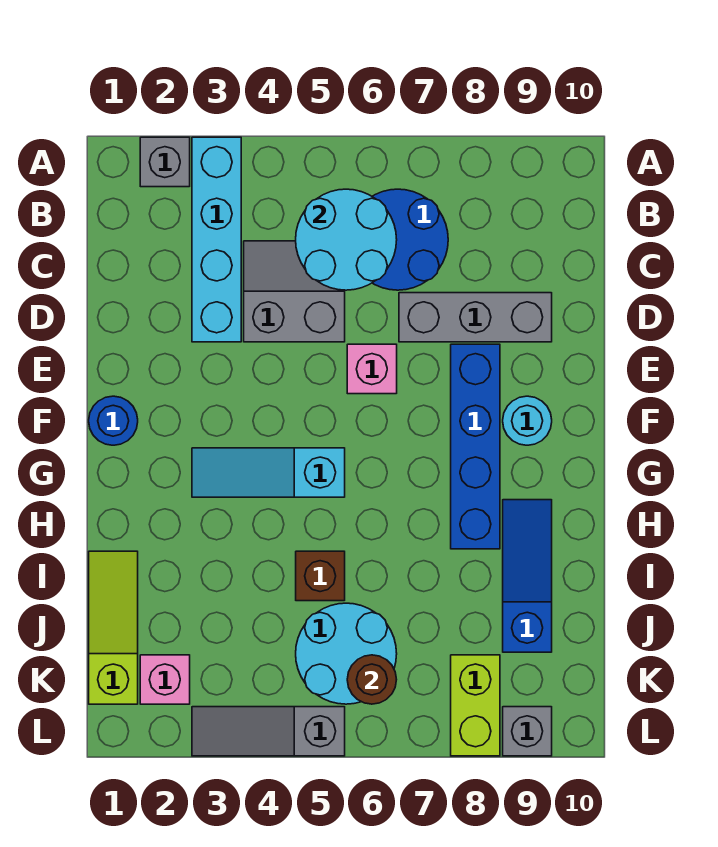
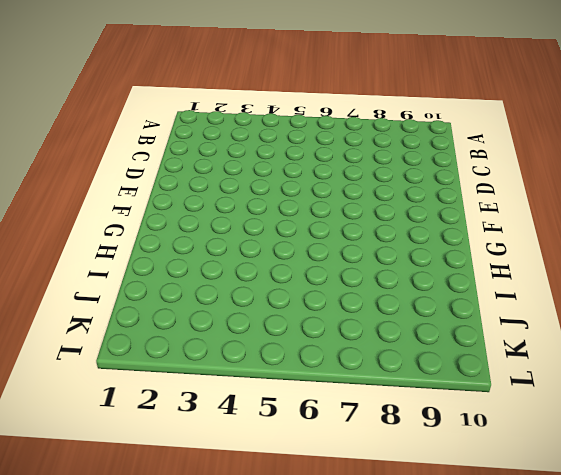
none -> grey 1x1 brick [140,137,190,187]
none -> cyan 1x4 brick [192,137,241,342]
none -> blue 2x2 round brick [372,189,448,290]

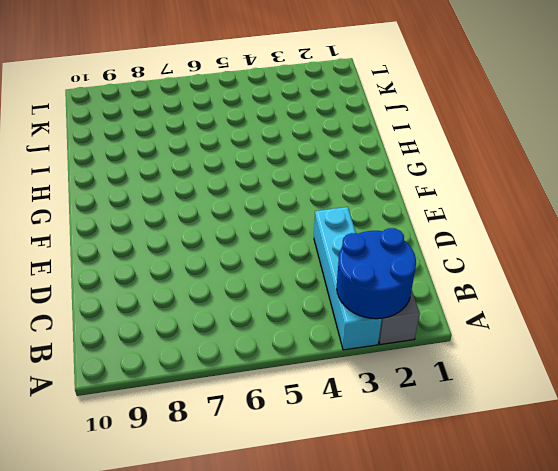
blue 2x2 round brick [337,228,416,319] -> blue 2x2 round brick moved to [372,189,448,290]
none -> grey 2x2 slope [244,241,345,342]
none -> grey 1x3 brick [399,293,552,342]
none -> pink 1x1 brick [347,344,397,394]

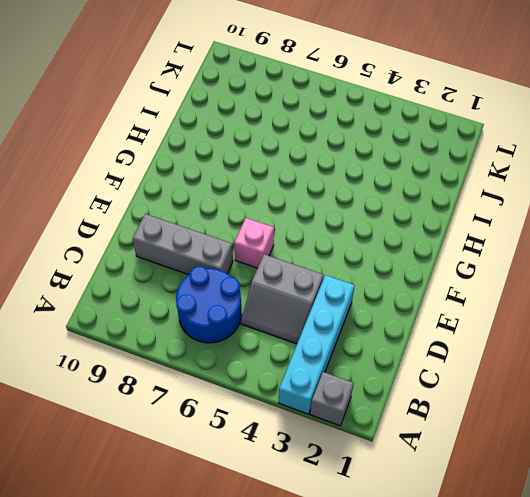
none -> blue 1x4 brick [451,344,500,549]
none -> blue 1x1 round brick [89,396,138,445]
none -> cyan 1x1 round brick [503,396,552,445]

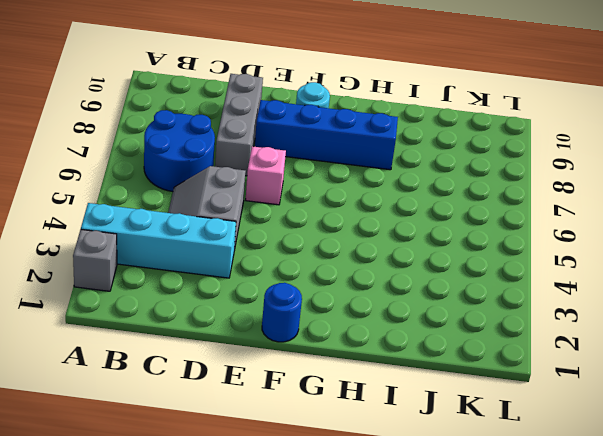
none -> cyan 1x3 slope [192,448,345,497]
none -> blue 1x3 slope [503,500,552,652]
none -> lime 1x3 slope [89,551,138,704]

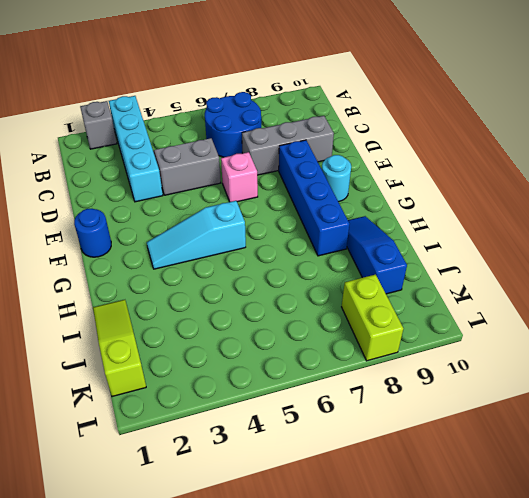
none -> brown 1x1 brick [296,551,345,601]
none -> cyan 2x2 round brick [296,603,397,704]
none -> pink 1x1 brick [140,655,190,704]

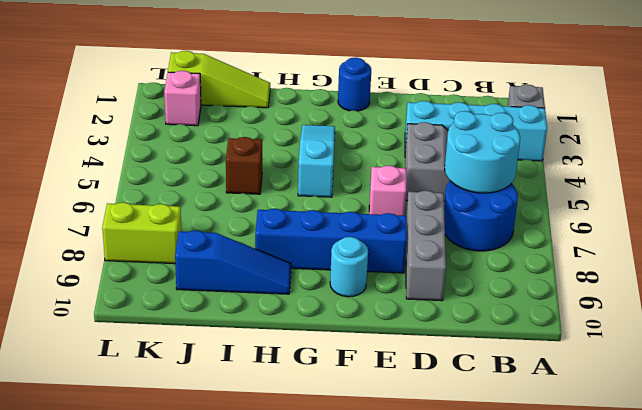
none -> cyan 2x2 round brick [296,603,397,704]
none -> grey 1x3 slope [192,707,345,756]
none -> grey 1x1 brick [503,707,552,756]

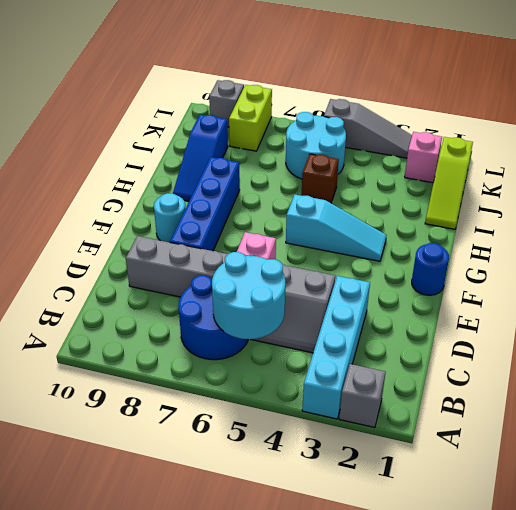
none -> brown 1x1 round brick [347,655,397,704]

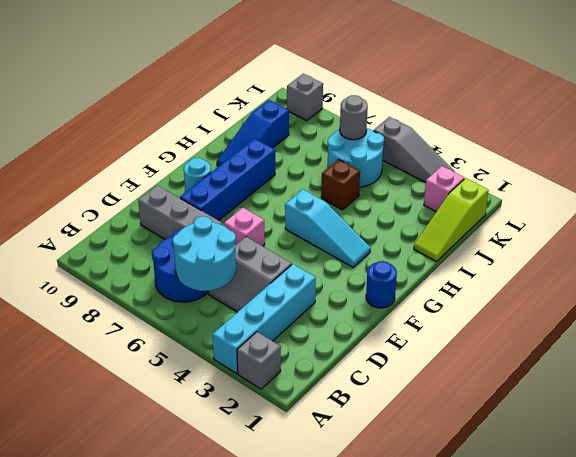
grey 1x1 round brick [340,95,368,140] -> brown 1x1 round brick [347,655,397,704]
none -> lime 1x2 brick [451,655,500,756]

